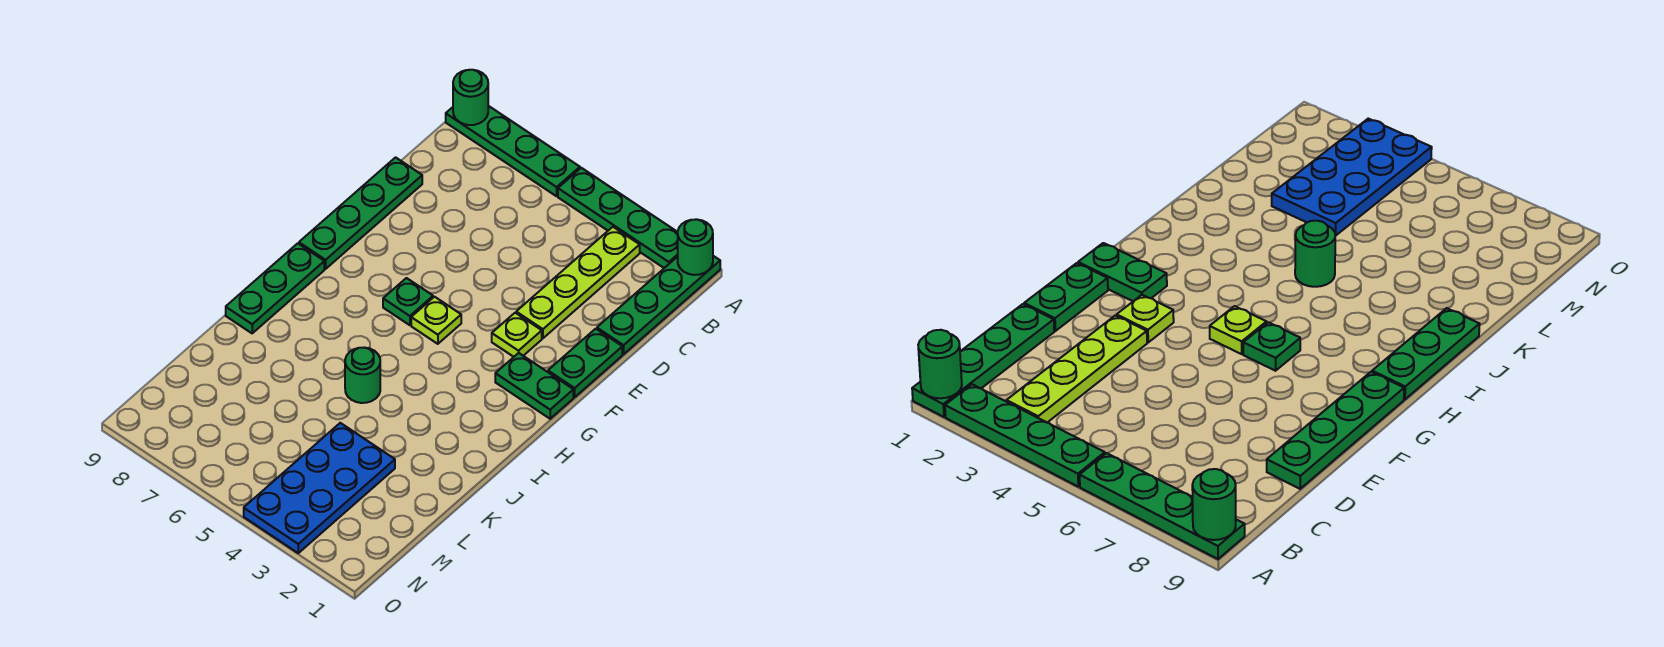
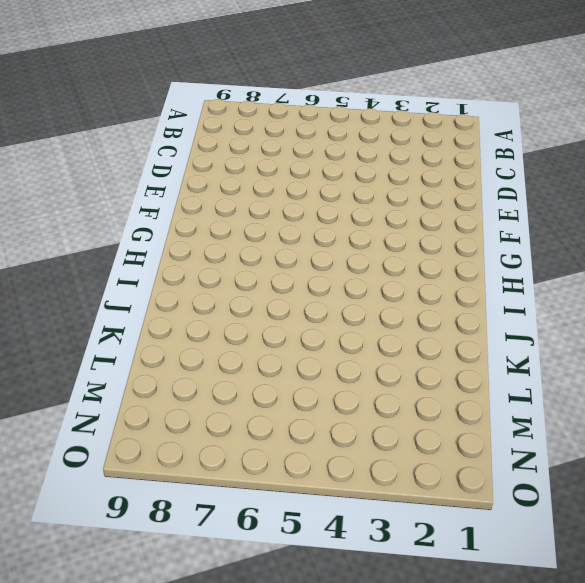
none -> green 1x4 plate [597,256,720,354]
none -> green 1x4 plate [558,168,678,268]
none -> green 1x4 plate [446,106,580,196]

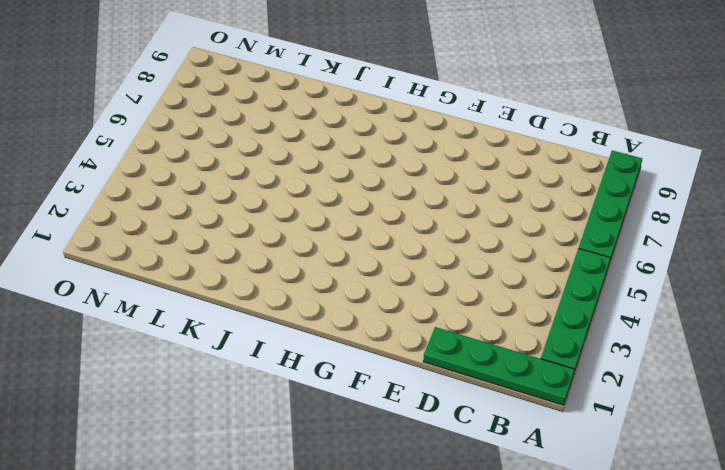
none -> lime 1x4 plate [516,227,640,338]
none -> green 1x4 plate [299,157,422,269]
none -> green 1x2 plate [548,329,622,397]

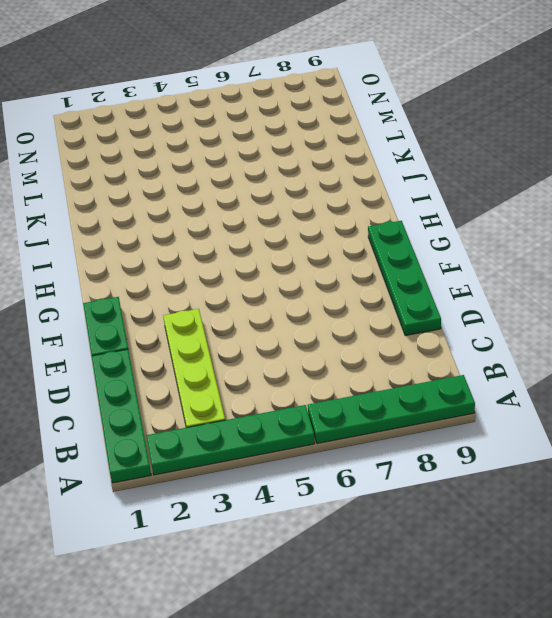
none -> lime 1x1 plate [492,313,542,357]
none -> green 1x2 plate [495,353,573,419]
none -> lime 1x1 plate [411,297,461,344]

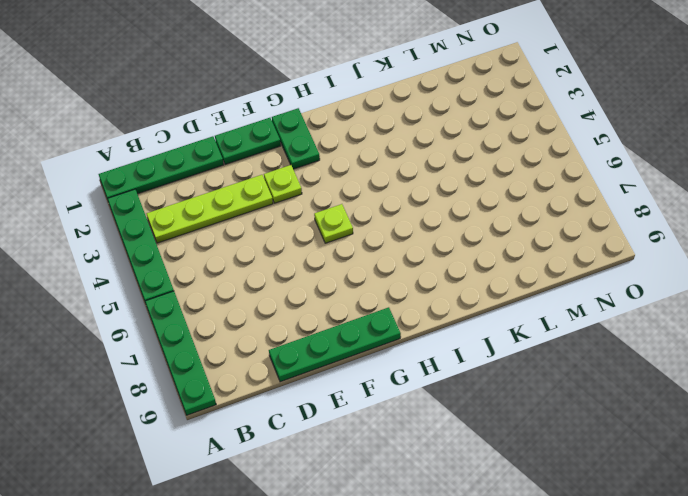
none -> green 1x1 plate [383,278,433,325]
none -> green 1x3 plate [226,243,324,333]
none -> green 1x1 round brick [345,348,380,403]

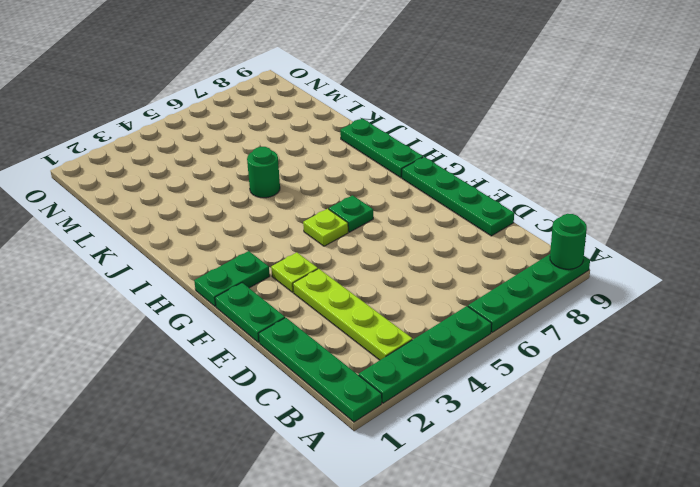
none -> blue 2x4 plate [244,423,395,553]
none -> green 1x1 round brick [678,219,713,275]

